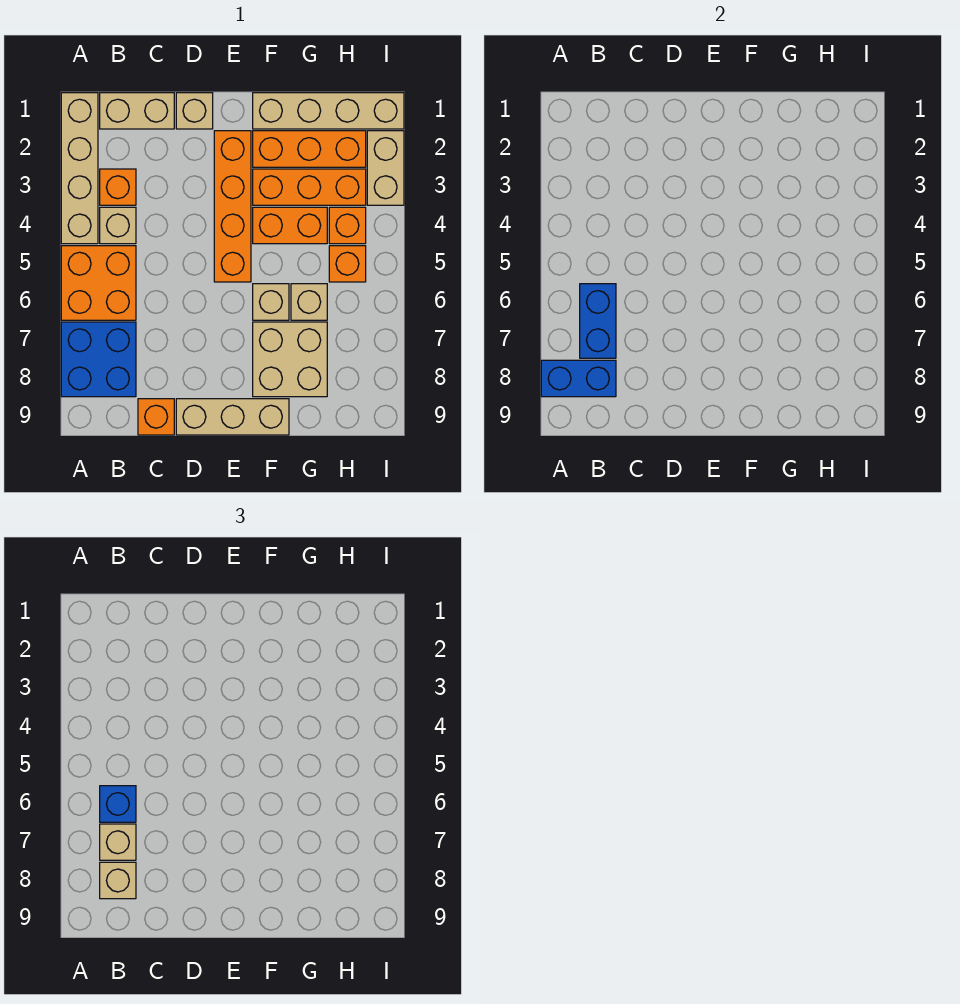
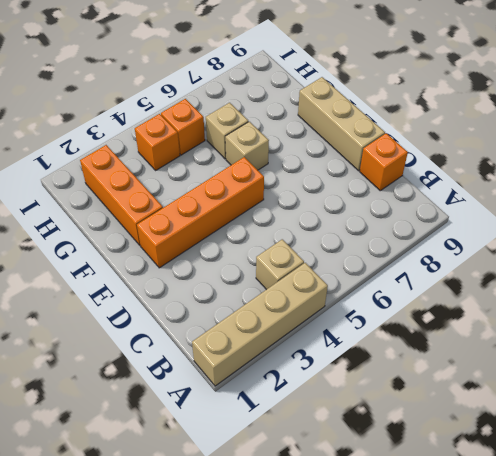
none -> orange 2x2 brick [61,246,136,320]
none -> blue 2x2 brick [61,322,136,397]
none -> tan 1x2 brick [100,93,174,129]

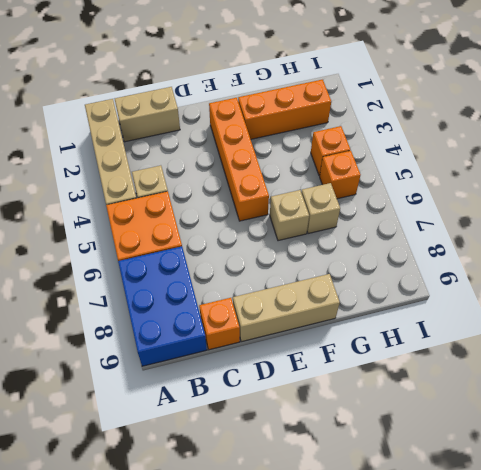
blue 2x3 brick [118,246,207,366] -> blue 2x2 brick [61,322,136,397]
none -> orange 1x1 brick [100,169,136,205]
none -> tan 1x1 brick [176,93,213,129]
none -> tan 1x4 brick [253,93,404,129]

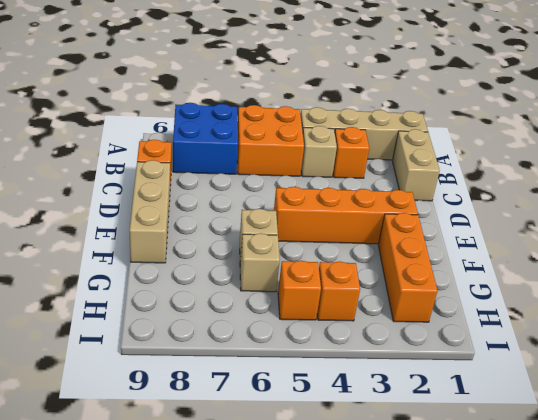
none -> tan 1x1 brick [176,93,213,129]
none -> tan 1x4 brick [253,93,404,129]
none -> orange 1x3 brick [253,169,366,205]

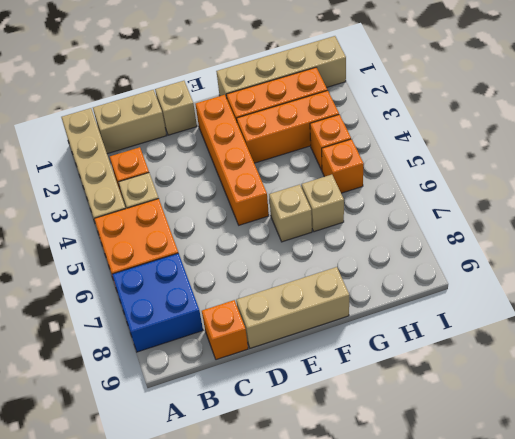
none -> orange 1x2 brick [253,207,327,244]
none -> tan 2x2 brick [253,322,327,397]
none -> tan 1x2 brick [367,131,404,205]

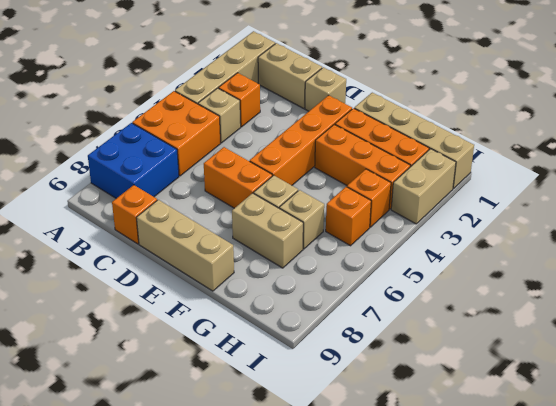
orange 1x2 brick [204,147,272,208] -> orange 1x2 brick moved to [253,207,327,244]
tan 1x2 brick [232,193,303,268] -> tan 2x2 brick [253,322,327,397]
none -> blue 1x2 brick [541,360,616,397]
none -> blue 1x2 brick [580,284,616,358]
none -> blue 1x1 brick [100,786,136,822]

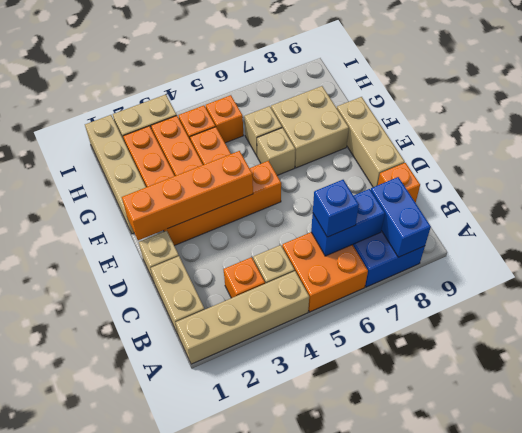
orange 1x4 brick [122,151,253,240] -> none
none -> tan 1x1 brick [100,824,136,860]
none -> tan 1x1 brick [100,862,136,899]

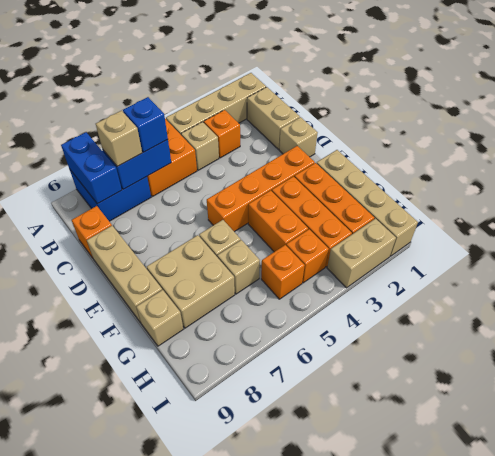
tan 1x1 brick [136,290,183,346] -> tan 1x1 brick moved to [100,862,136,899]

